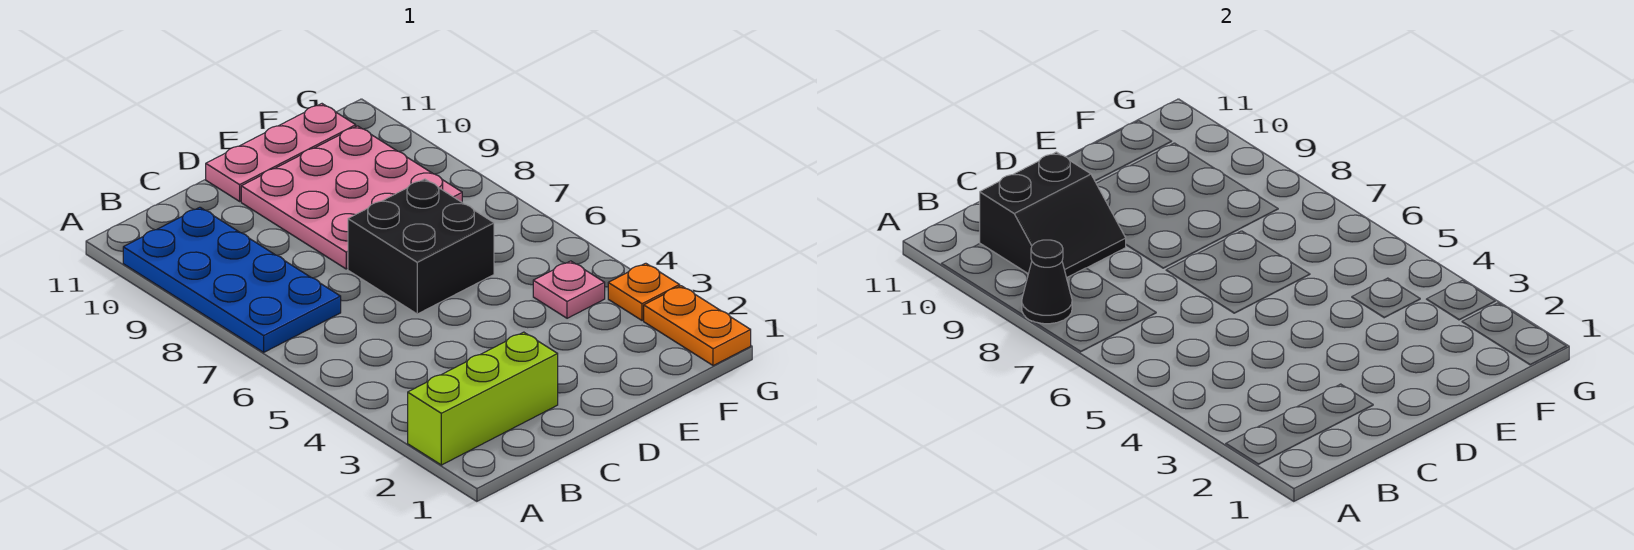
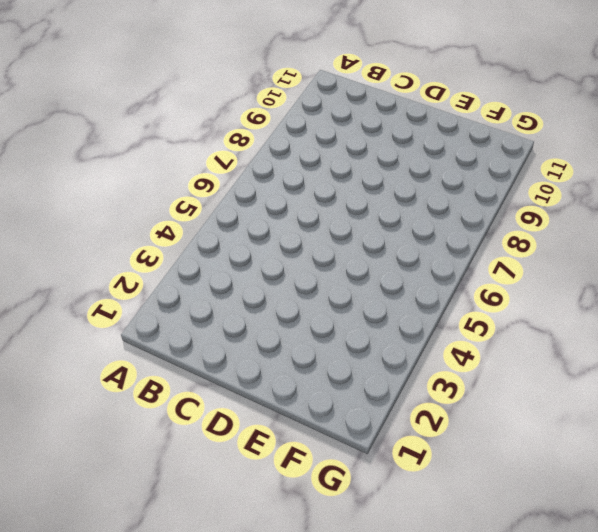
none -> lime 1x3 brick [408,332,558,465]
none -> blue 2x4 plate [123,207,341,352]

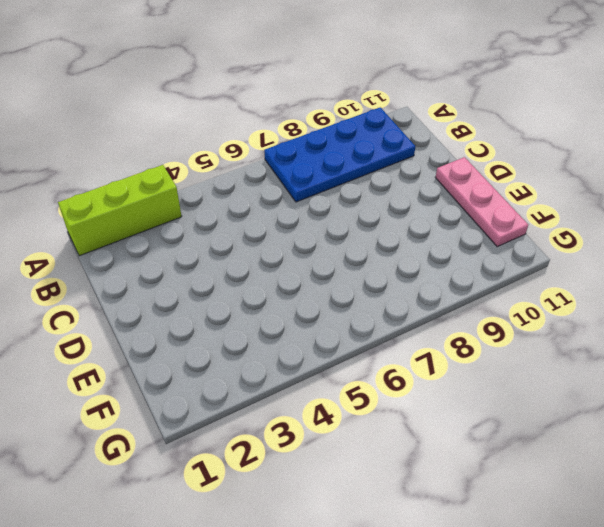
lime 1x3 brick [58,165,182,256] -> lime 1x3 brick turned to [408,332,558,465]
none -> black 2x2 brick [348,179,494,314]
none -> pink 3x3 plate [241,126,462,269]

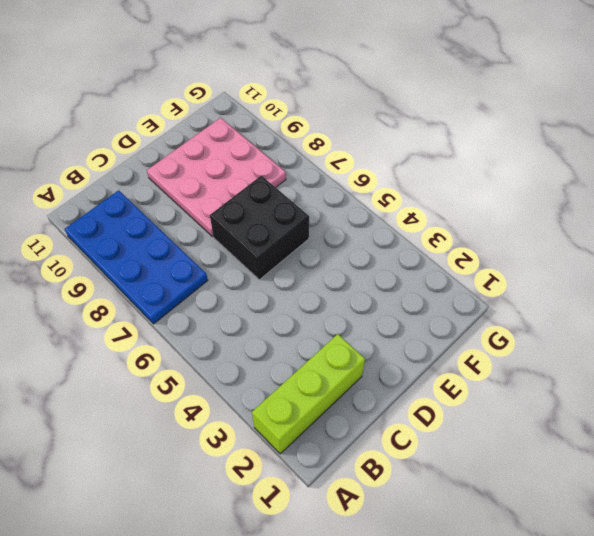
none -> pink 1x3 plate [206,104,356,201]
none -> pink 1x1 plate [533,261,605,318]

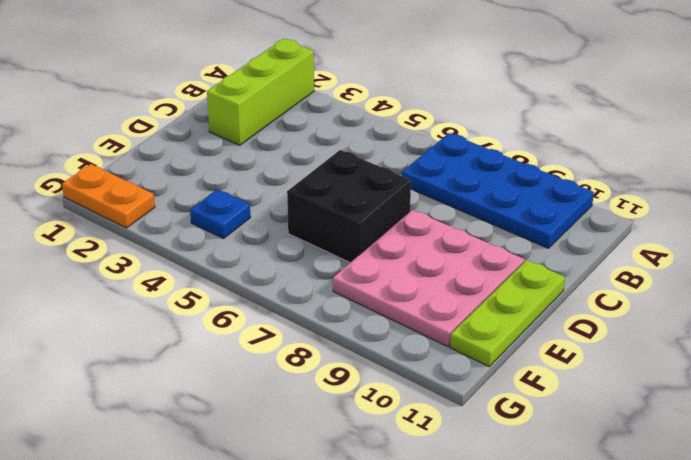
lime 1x3 plate [450,260,565,366] -> pink 1x3 plate [206,104,356,201]
blue 1x1 plate [190,189,251,239] -> pink 1x1 plate [533,261,605,318]
none -> orange 1x1 plate [608,263,680,321]
none -> black 1x1 cone [1022,240,1072,324]

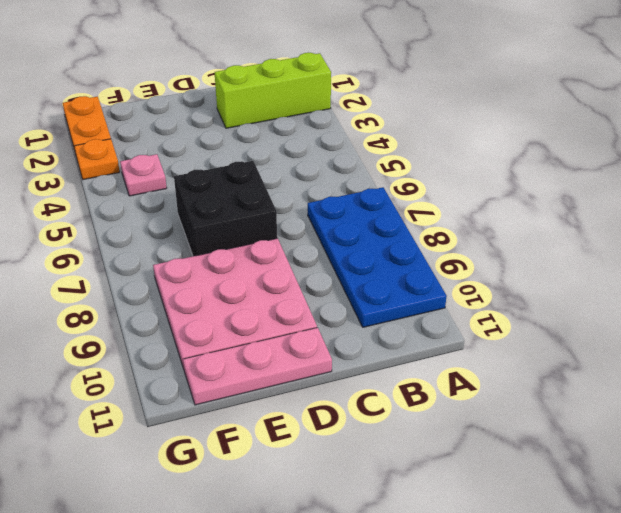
none -> black 1x1 cone [1022,240,1072,324]
none -> black 2x2 slope [980,152,1126,278]

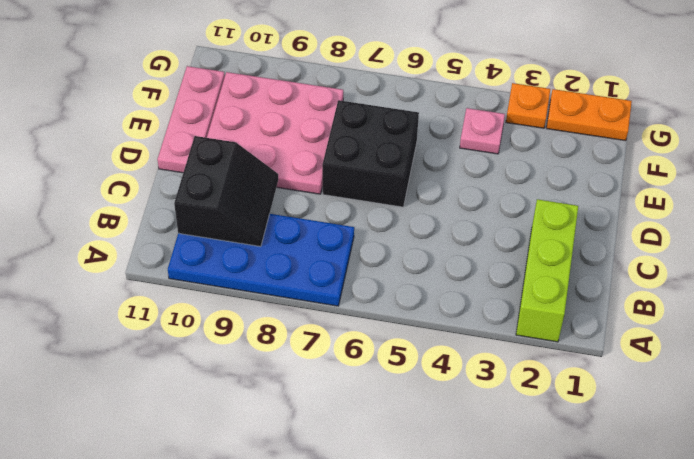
none -> black 1x1 cone [1022,240,1072,324]

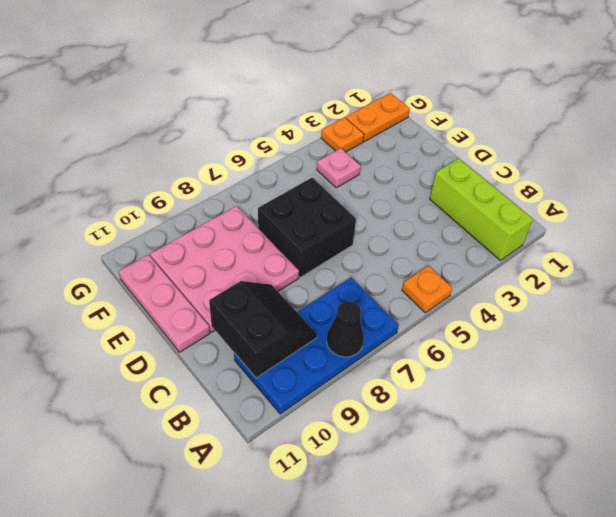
orange 1x1 plate [402,266,452,313] -> none

